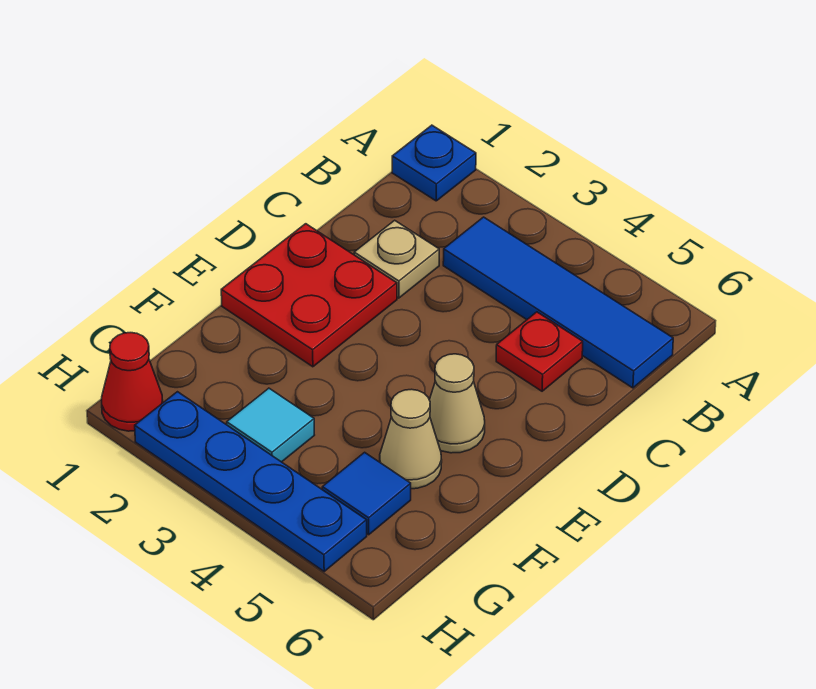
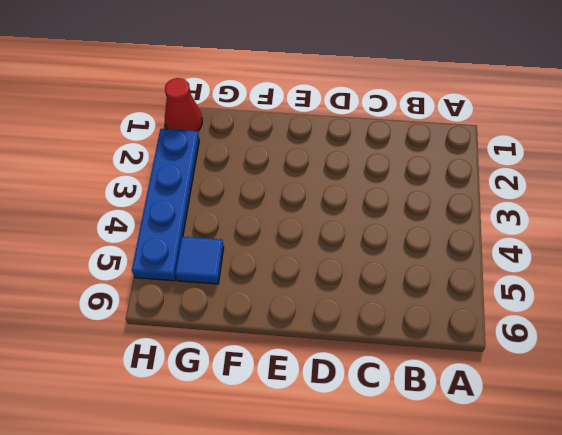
none -> blue 1x1 plate [392,125,476,201]
none -> blue 1x4 tile [443,217,673,388]

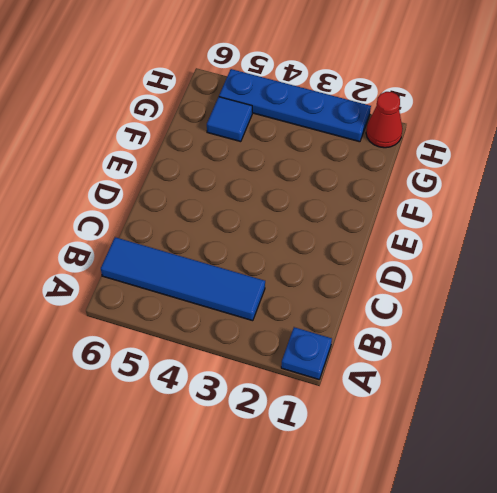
none -> tan 1x1 plate [354,220,439,298]
none -> red 1x1 plate [496,312,583,391]

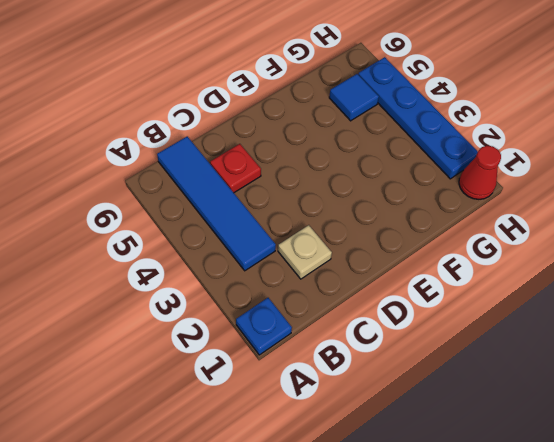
none -> red 2x2 plate [221,224,397,367]
none -> tan 1x1 cone [430,354,485,453]

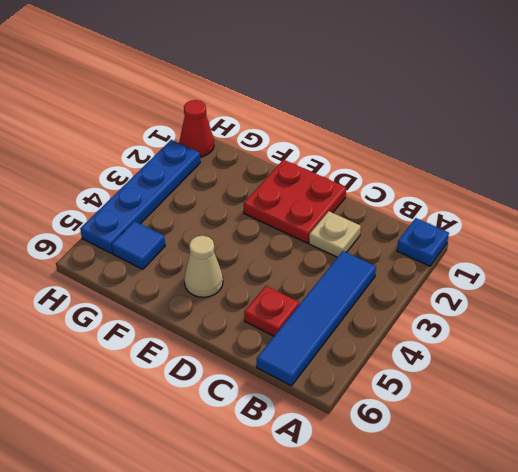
none -> tan 1x1 cone [380,389,442,489]
none -> cyan 1x1 tile [227,388,314,462]

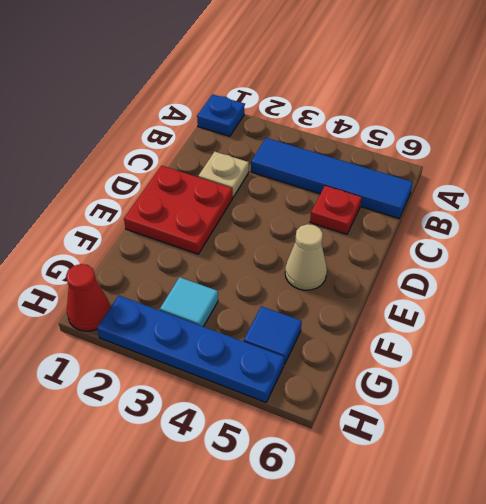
none -> tan 1x1 cone [380,389,442,489]

